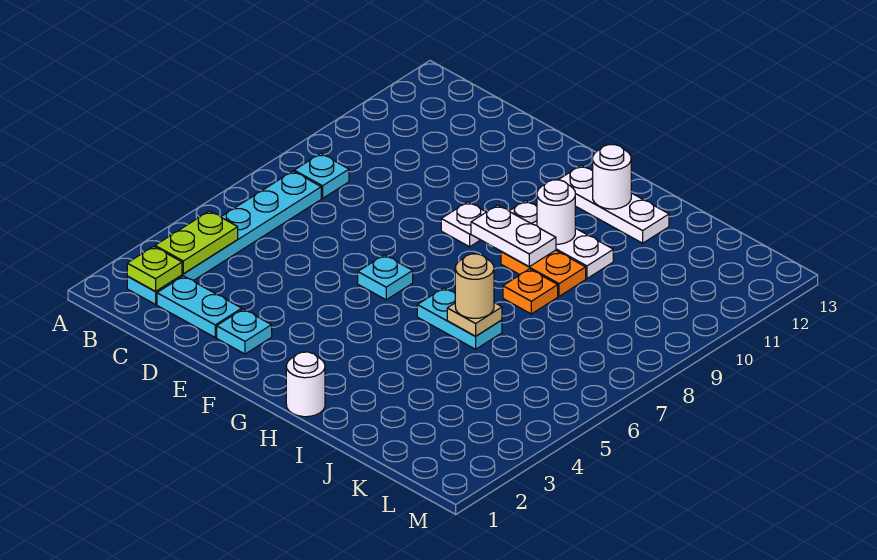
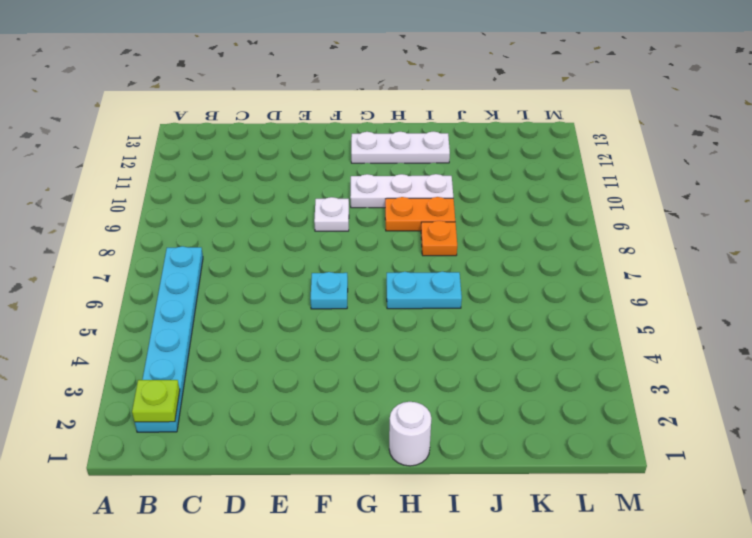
none -> cyan 1x1 plate [294,153,349,198]
none -> cyan 1x2 plate [157,276,242,337]
none -> cyan 1x1 plate [217,309,272,354]

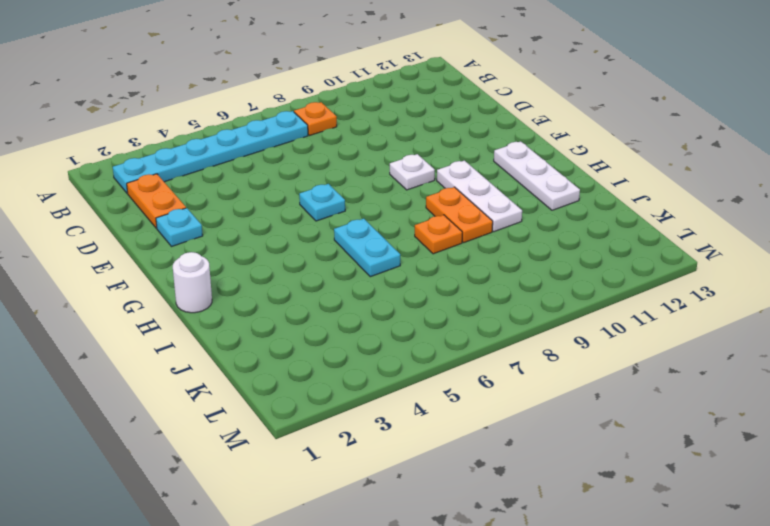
orange 1x1 plate [294,102,337,136] -> cyan 1x1 plate [294,153,349,198]
orange 1x2 plate [127,174,186,228] -> cyan 1x2 plate [157,276,242,337]
none -> lime 1x1 plate [127,246,182,292]
none -> lime 1x2 plate [155,211,238,274]
none -> white 1x2 plate [471,205,556,267]

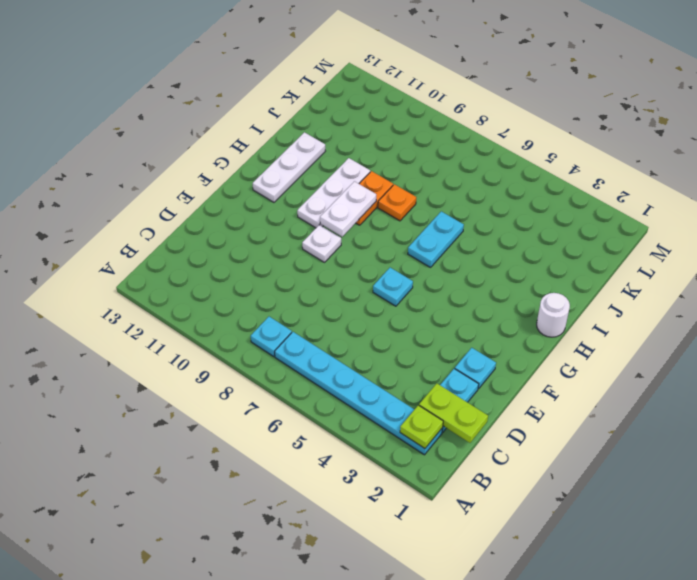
lime 1x2 plate [419,383,488,443] -> lime 1x2 plate moved to [155,211,238,274]
none -> white 1x1 round brick [537,180,575,244]
none -> white 1x1 round brick [593,145,631,209]
none -> tan 1x1 plate [447,303,502,336]

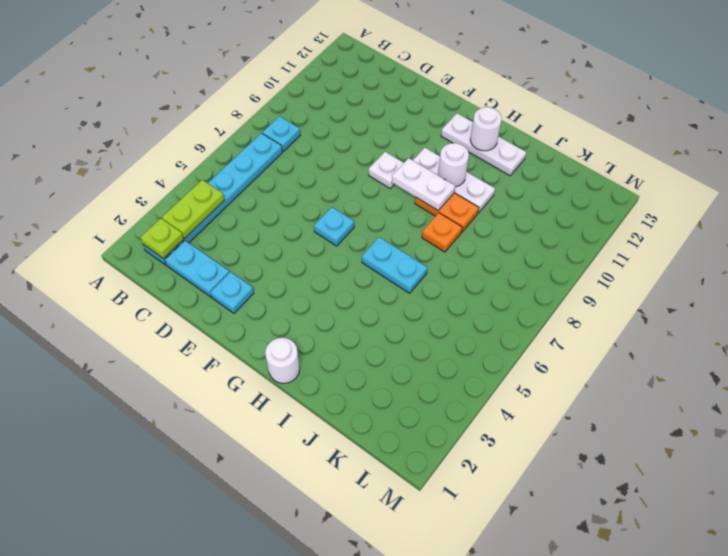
none -> tan 1x1 plate [447,303,502,336]
none -> tan 1x1 round brick [455,254,494,318]

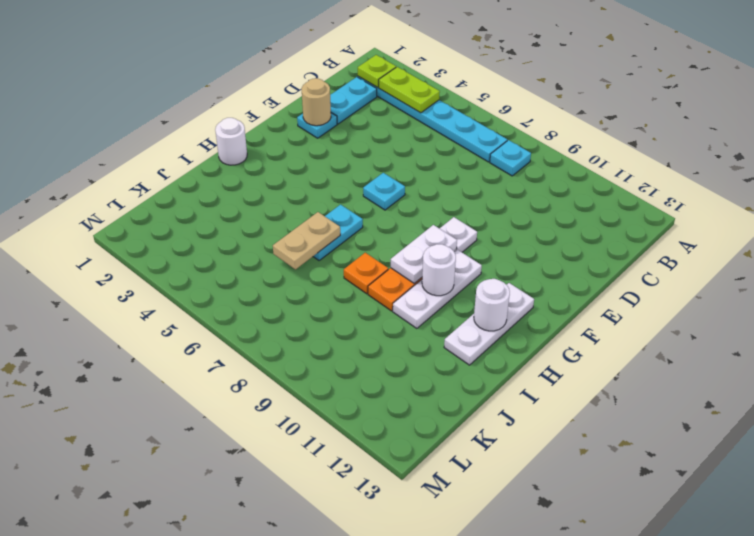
tan 1x1 round brick [302,78,331,126] -> tan 1x1 round brick moved to [455,254,494,318]
tan 1x2 plate [273,212,340,269] -> tan 1x1 plate [447,303,502,336]

